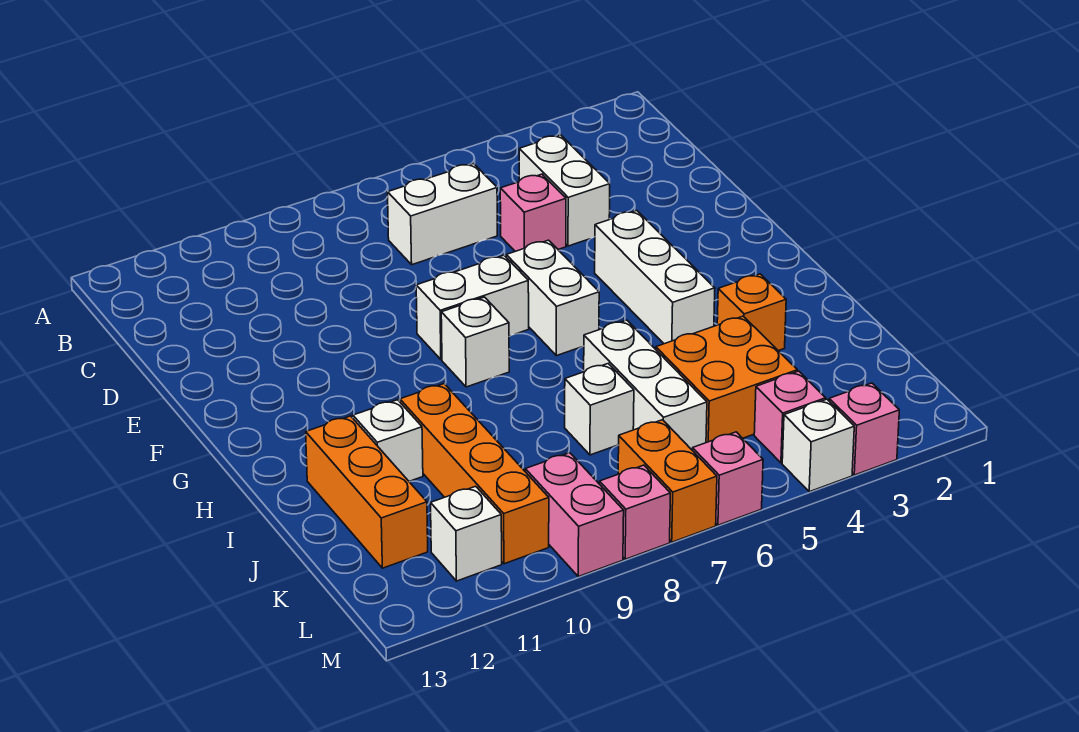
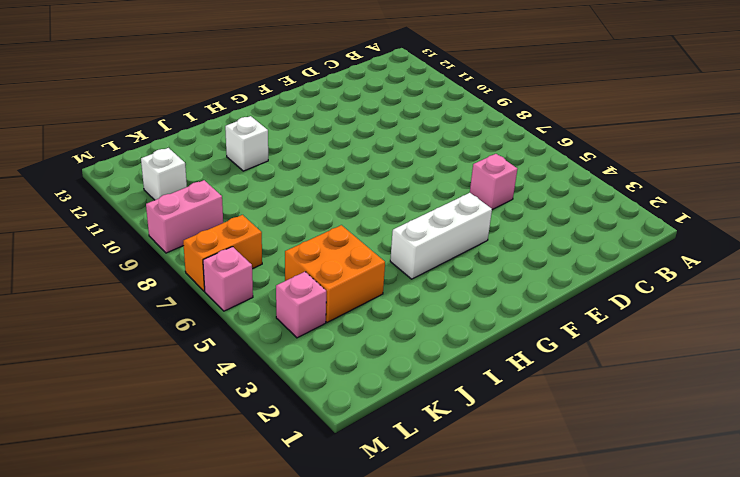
none -> white 1x2 brick [519,135,610,246]
none -> white 1x2 brick [388,164,497,265]
none -> white 1x2 brick [506,240,599,356]

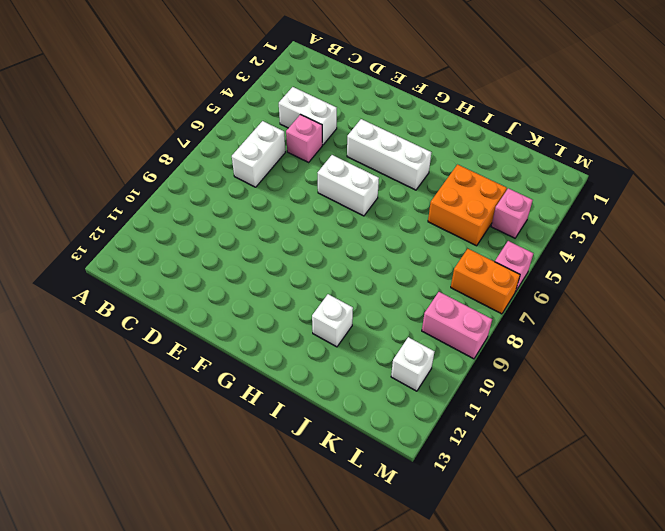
none -> white 1x2 brick [416,255,529,360]
none -> white 1x1 brick [441,297,509,387]
none -> orange 1x1 brick [717,274,786,351]

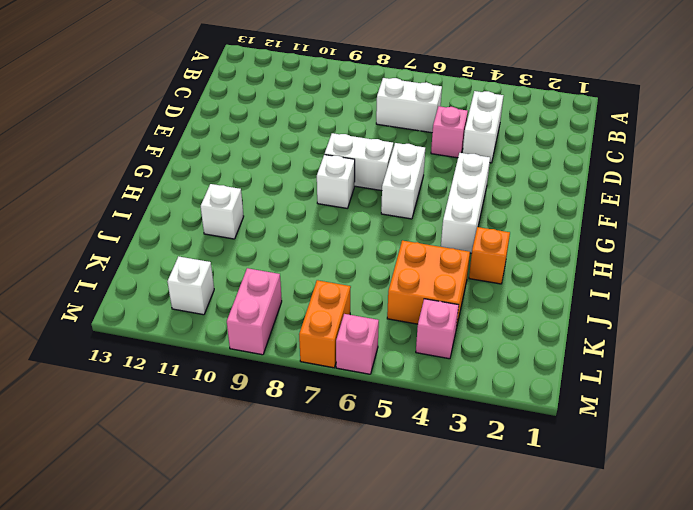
none -> white 1x3 brick [584,320,707,450]
none -> orange 1x4 brick [400,384,549,564]
none -> orange 1x3 brick [306,416,428,568]

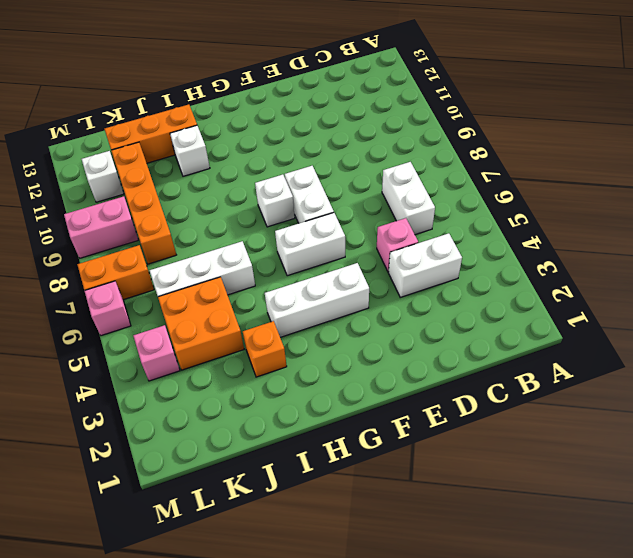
orange 1x4 brick [111,142,176,264] -> orange 1x4 brick turned to [400,384,549,564]
none -> white 1x1 brick [565,364,634,455]
none -> pink 1x1 brick [829,383,899,475]
none -> white 1x1 brick [782,399,854,492]

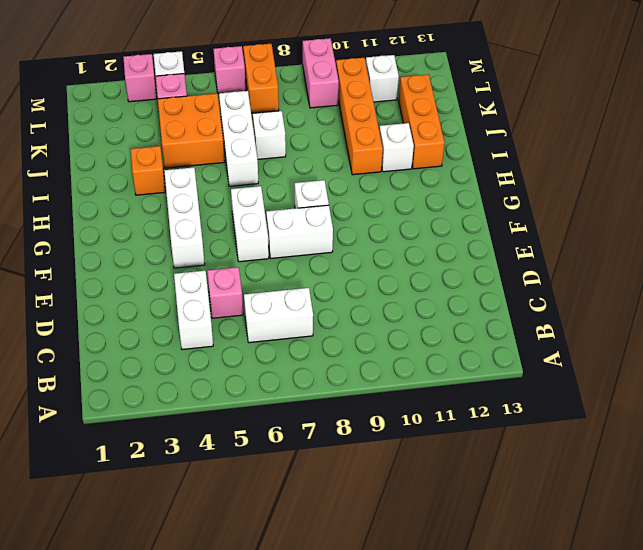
none -> pink 1x1 brick [599,465,670,559]

